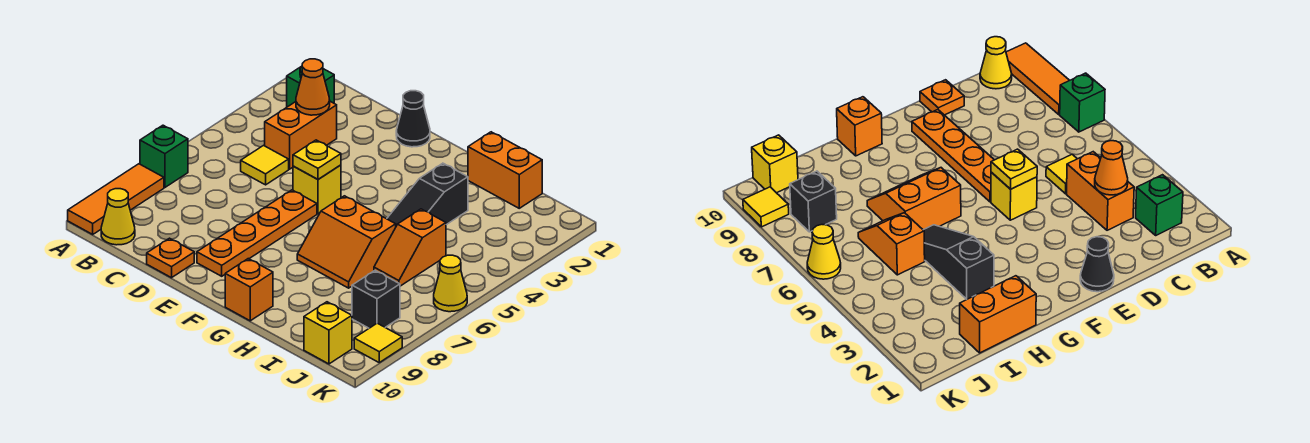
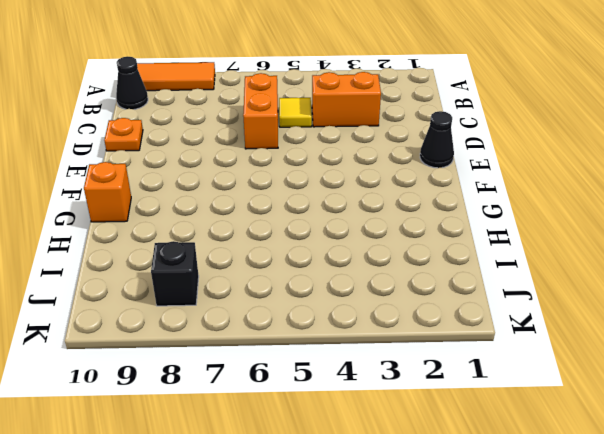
black 1x1 cone [116,57,148,109] -> yellow 1x1 cone [101,189,135,245]
orange 1x2 brick [243,73,278,149] -> orange 1x2 brick moved to [468,132,542,208]
none -> green 1x1 brick [140,125,188,187]
none -> green 1x1 brick [287,66,334,107]
none -> yellow 1x1 brick [293,165,341,214]

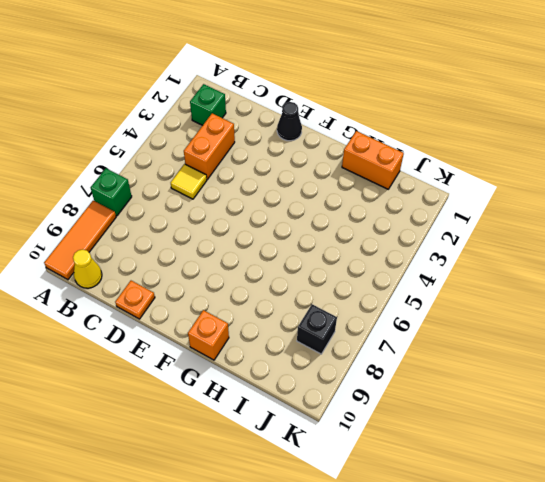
none -> yellow 1x1 brick [293,165,341,214]
none -> orange 1x4 plate [197,190,317,276]
none -> orange 2x2 slope [297,196,396,288]

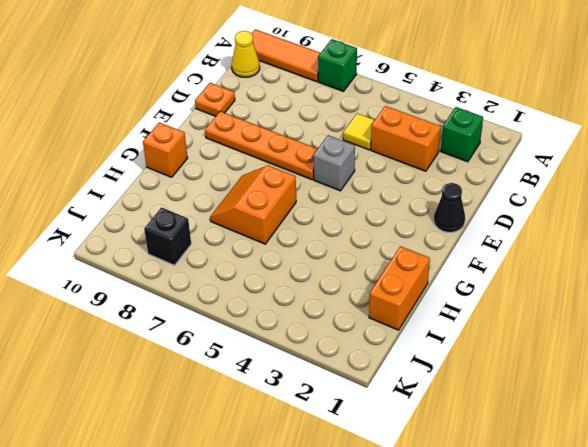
grey 1x1 brick [313,135,355,191] -> yellow 1x1 brick [293,165,341,214]
none -> black 1x3 slope [387,163,468,226]
none -> orange 1x2 slope [374,209,446,286]
none -> yellow 1x1 brick [304,302,352,364]

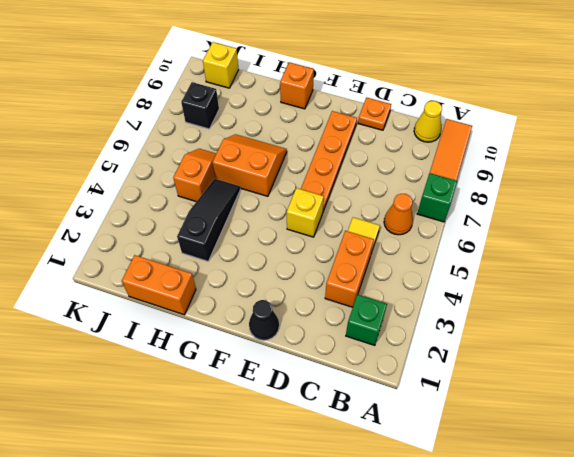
orange 1x1 cone [384,194,413,235] -> orange 1x1 cone moved to [296,59,330,115]
none -> yellow 1x1 cone [434,255,467,312]
none -> yellow 1x1 tile [354,323,402,362]
none -> yellow 1x1 plate [293,140,341,179]

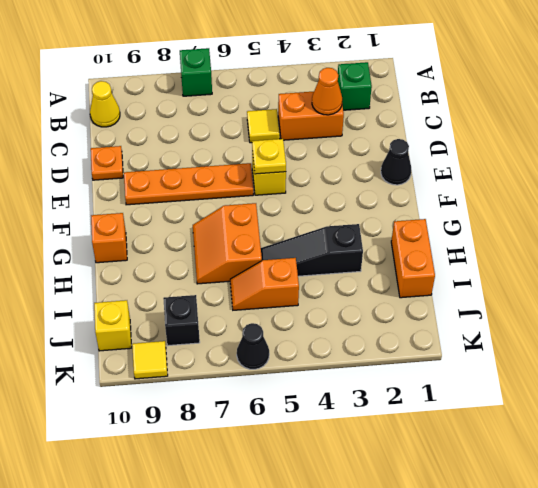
black 1x1 cone [237,323,269,369] -> yellow 1x1 cone [434,255,467,312]
none -> orange 1x3 tile [68,164,164,234]

